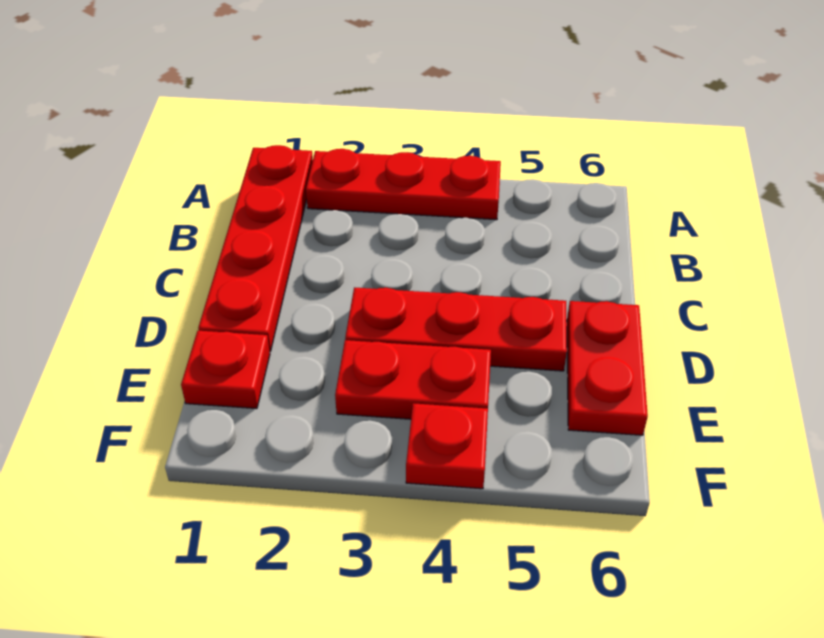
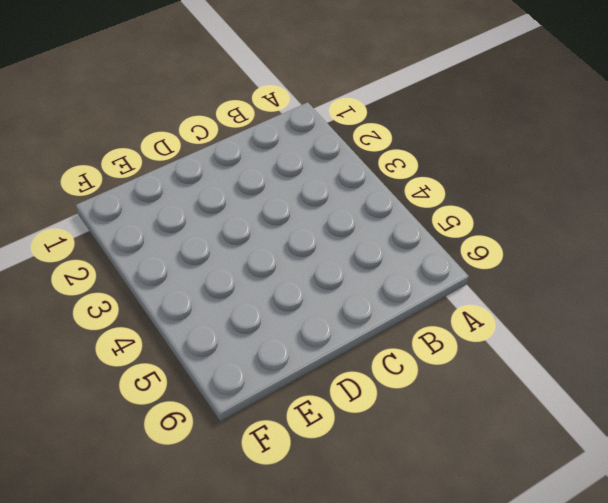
none -> red 1x4 plate [198,145,313,351]
none -> red 1x3 plate [306,149,501,220]

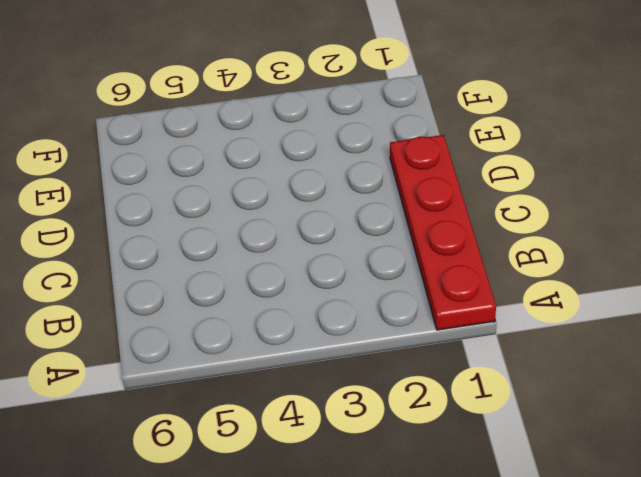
none -> red 1x3 plate [306,149,501,220]
none -> red 1x3 plate [345,287,567,371]

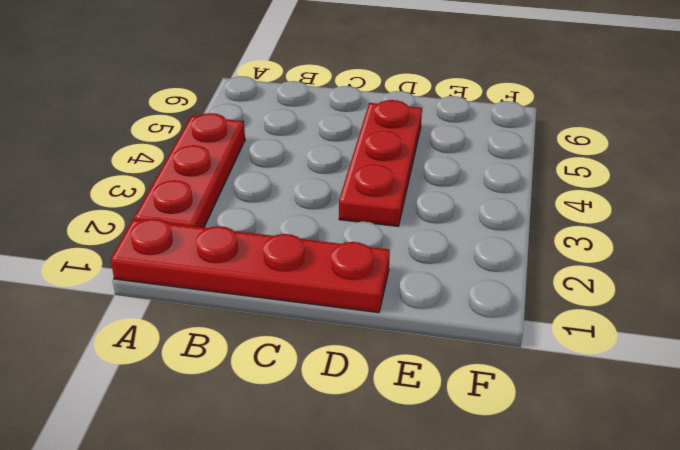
none -> red 1x2 plate [567,301,648,435]
none -> red 1x1 plate [181,331,270,409]

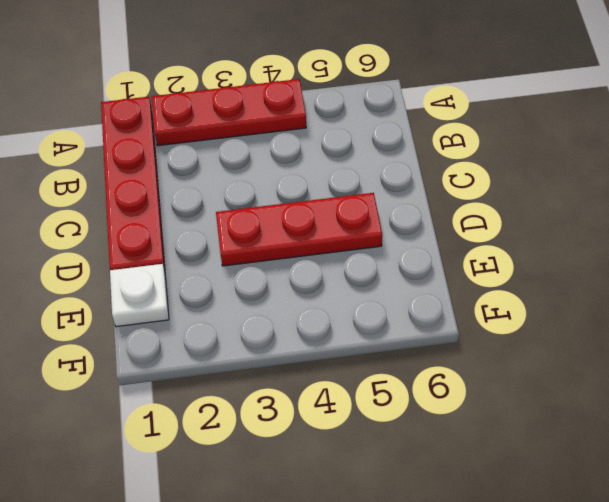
white 1x1 plate [110,264,169,327] -> red 1x1 plate [181,331,270,409]
none -> red 1x2 plate [567,301,648,435]
none -> red 1x2 plate [335,340,491,419]

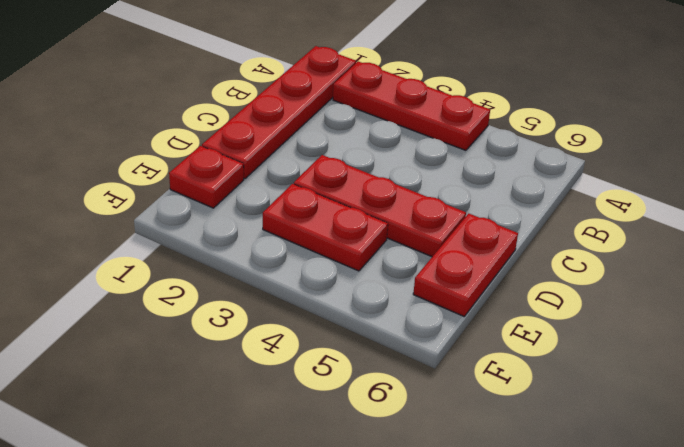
none -> red 1x1 plate [406,403,488,489]

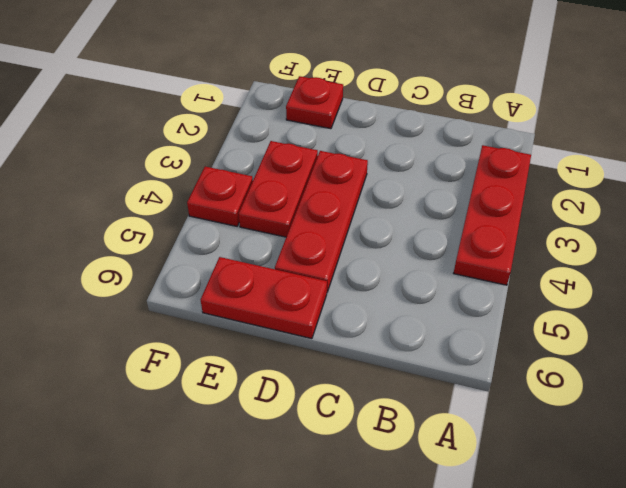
none -> red 1x4 plate [198,145,313,351]

